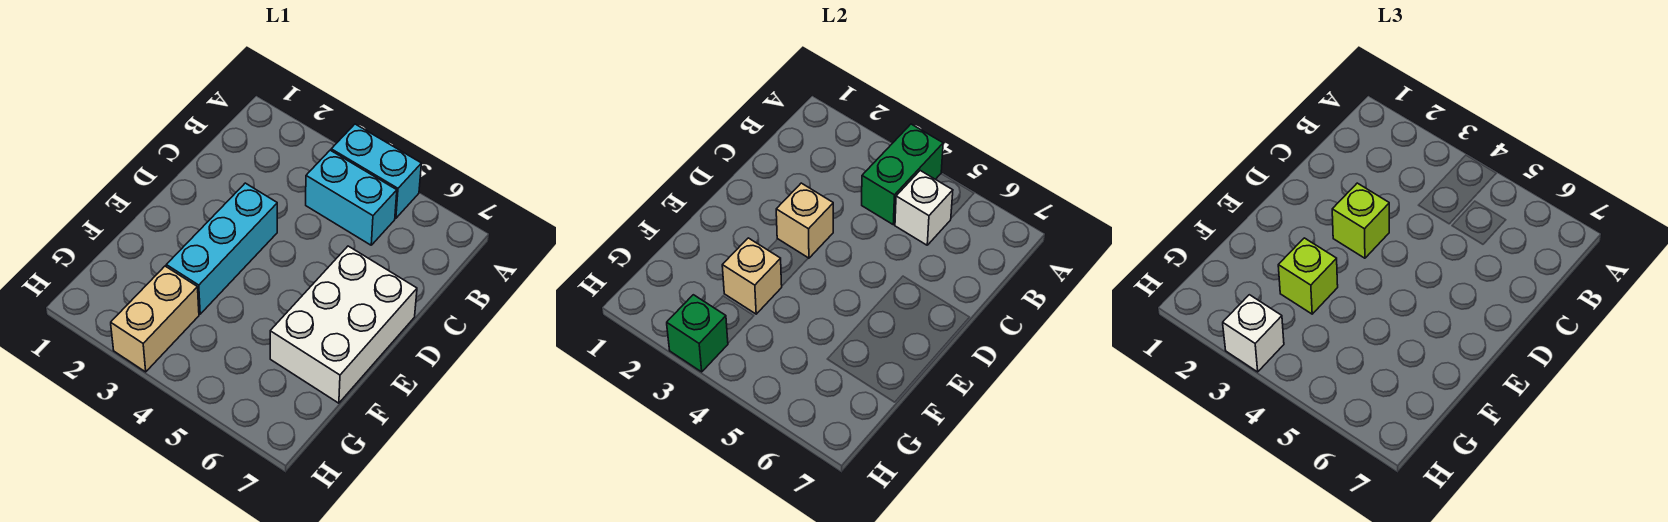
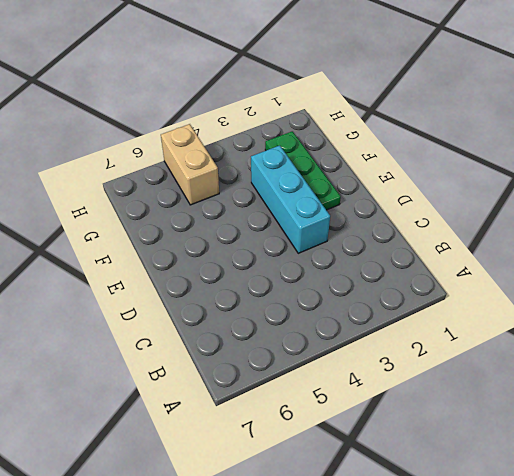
green 1x3 plate [265,131,341,210] -> none
tan 1x2 brick [161,124,219,205] -> tan 1x2 brick moved to [111,266,199,372]
none -> cyan 1x2 brick [331,124,421,218]
none -> cyan 1x2 brick [306,150,397,245]
none -> white 2x3 brick [270,246,417,403]

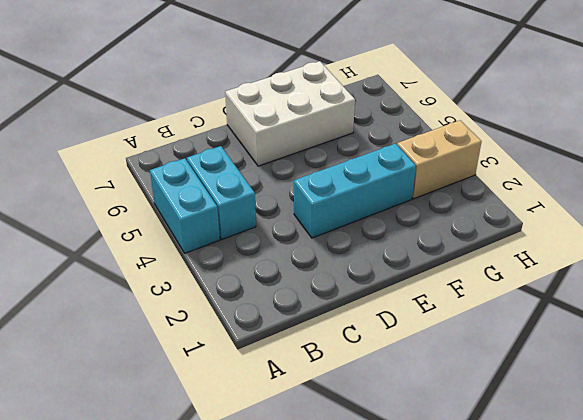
none -> green 1x2 brick [862,124,943,225]
none -> white 1x1 brick [895,171,953,245]
none -> tan 1x1 brick [776,183,833,258]

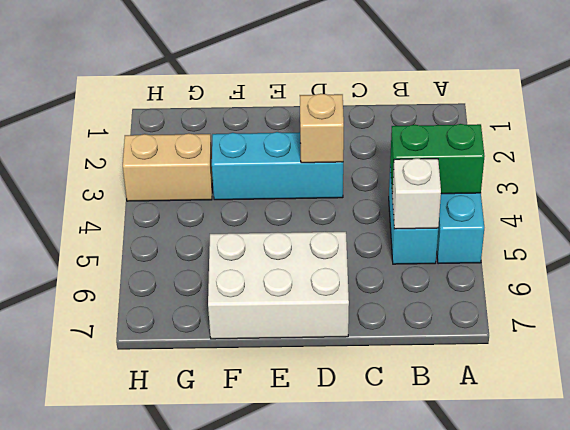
none -> tan 1x1 brick [722,238,782,314]
none -> green 1x1 brick [667,295,728,372]
none -> lime 1x1 brick [1332,183,1389,258]

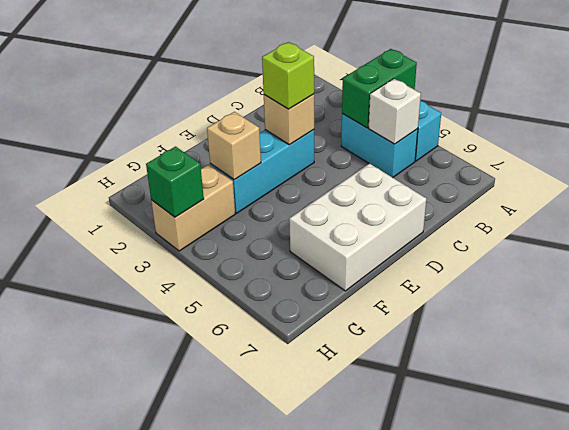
none -> lime 1x1 brick [1278,238,1338,314]
none -> white 1x1 brick [1223,295,1284,372]

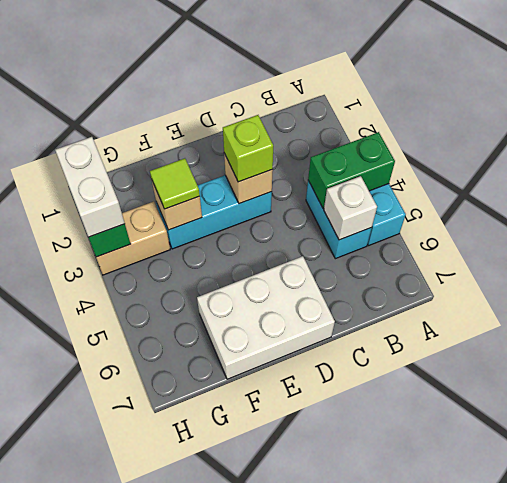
lime 1x1 tile [150,158,200,209] -> lime 1x1 brick [1278,238,1338,314]
white 1x2 brick [55,137,125,237] -> white 1x1 brick [1223,295,1284,372]

